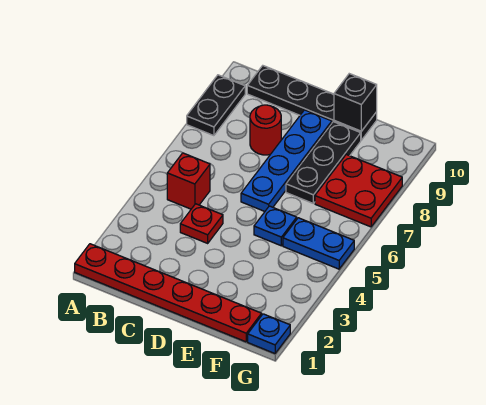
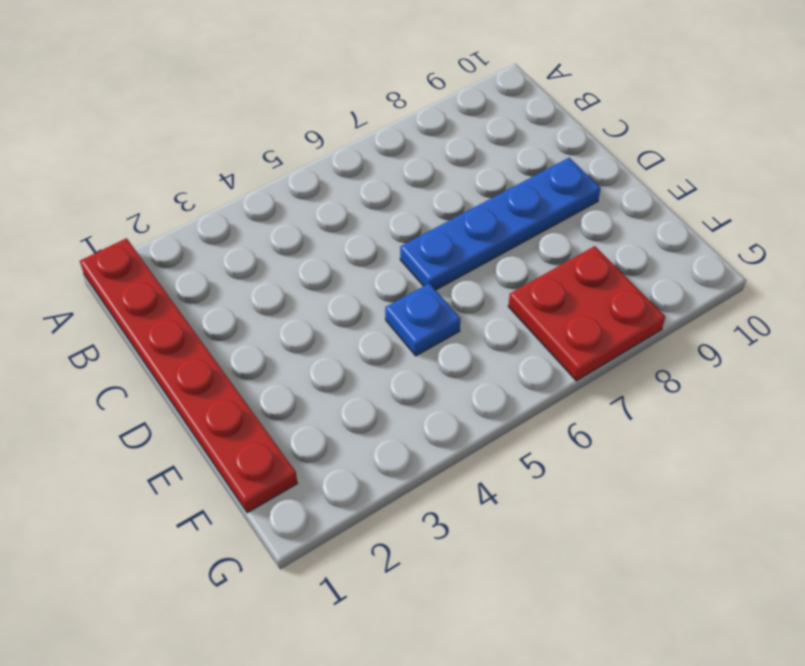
none -> black 1x2 plate [187,75,245,136]
none -> red 1x1 brick [167,153,210,209]
none -> black 1x4 plate [247,66,377,140]

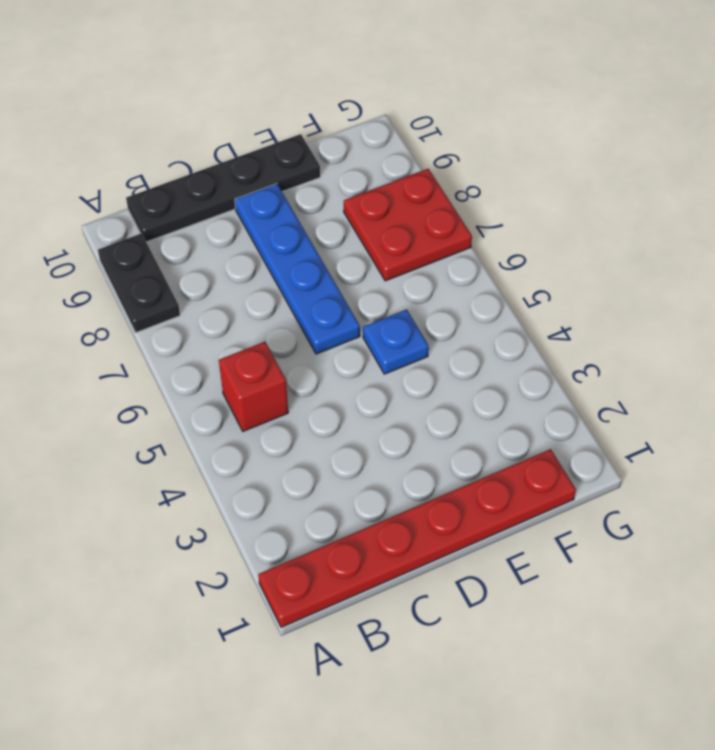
none -> red 1x1 plate [180,204,223,243]
none -> red 1x1 round brick [250,105,281,155]
none -> black 1x3 plate [286,122,361,203]

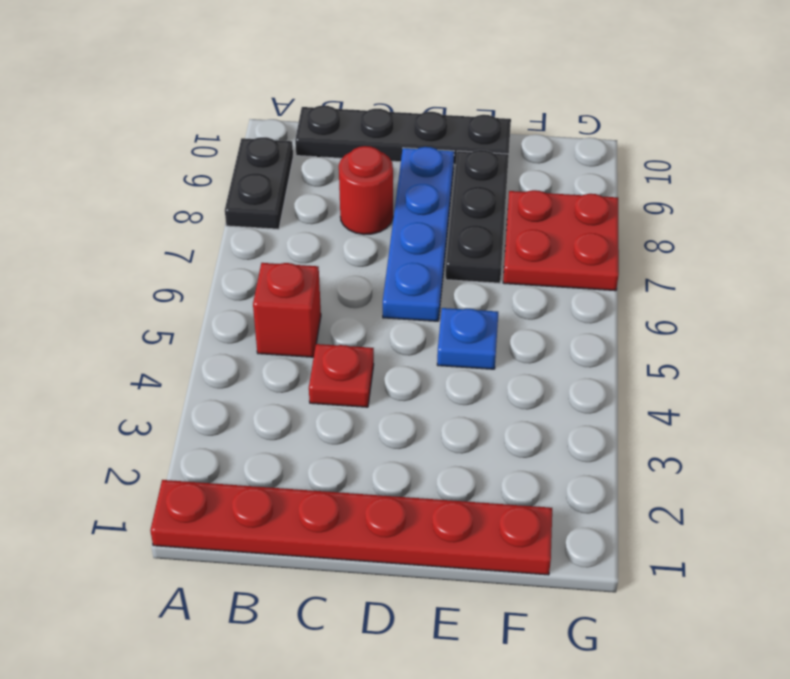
none -> blue 1x2 plate [283,218,354,269]
none -> blue 1x1 plate [248,314,290,353]
none -> black 1x1 brick [334,74,377,131]

